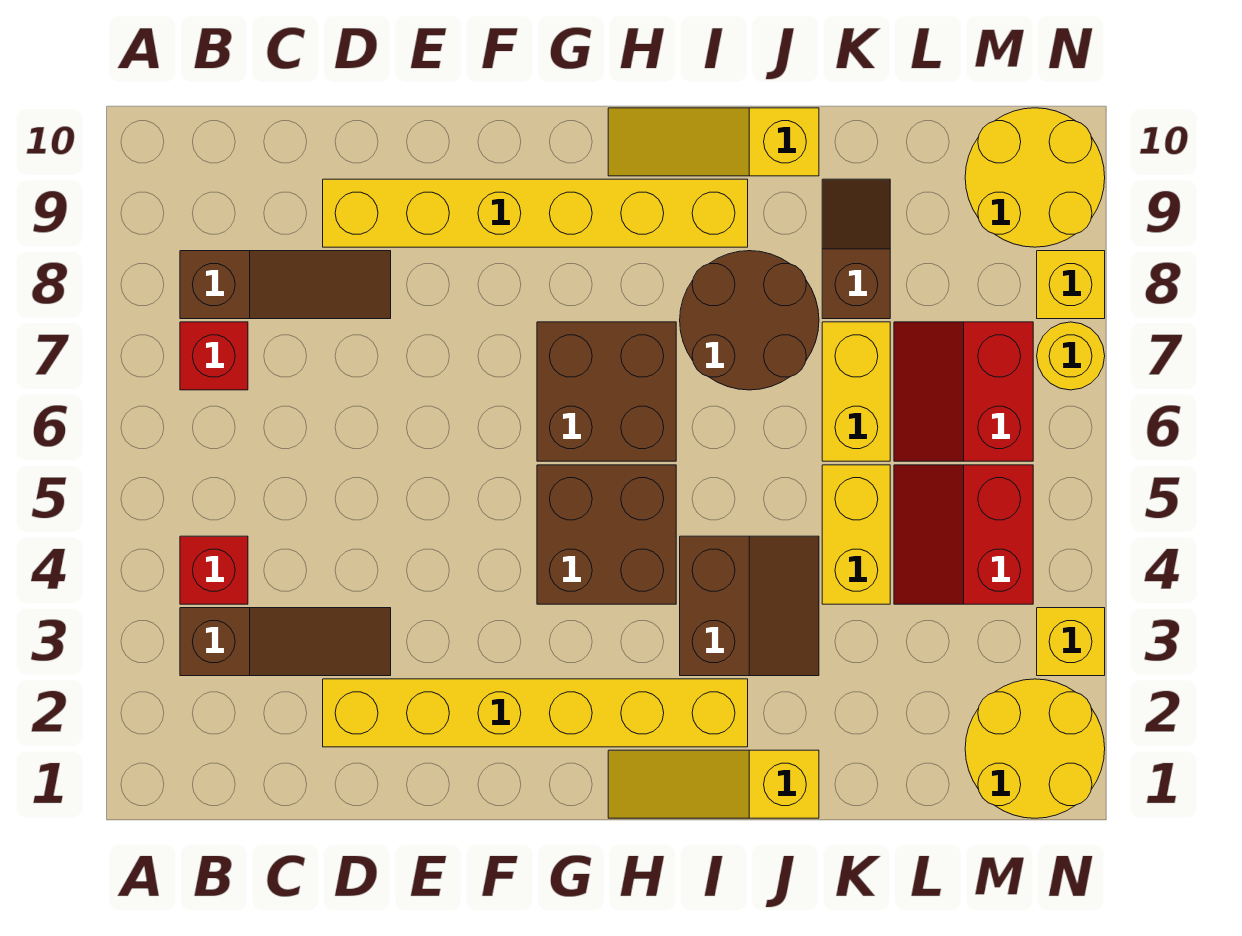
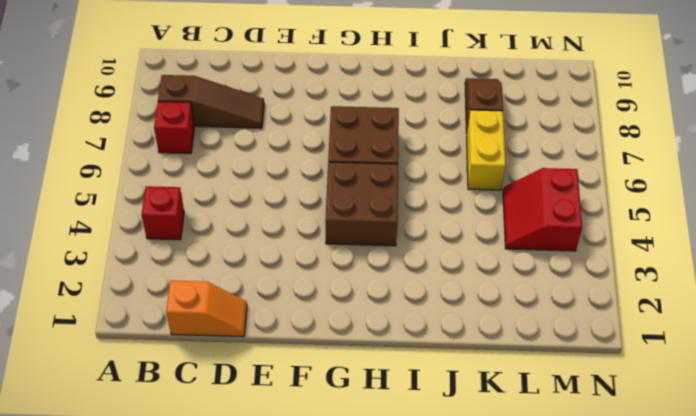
orange 1x2 slope [166,281,247,337] -> none
none -> brown 1x3 slope [180,608,391,676]
none -> yellow 1x6 brick [323,679,748,747]
none -> yellow 1x6 brick [323,179,748,247]

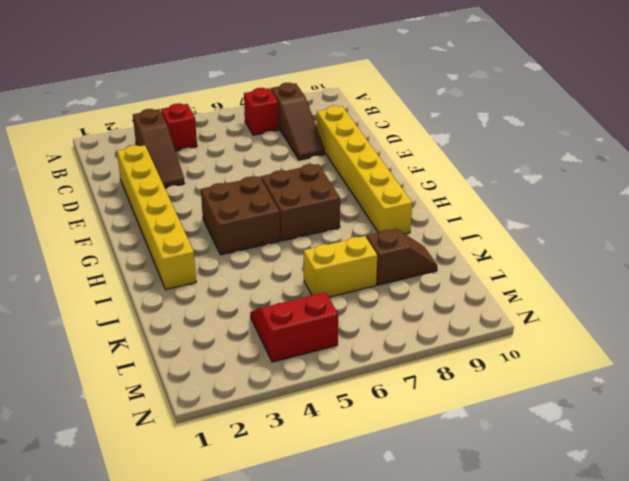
none -> yellow 1x3 slope [608,750,819,818]
none -> yellow 1x3 slope [608,108,819,176]
none -> brown 2x2 slope [680,536,819,676]

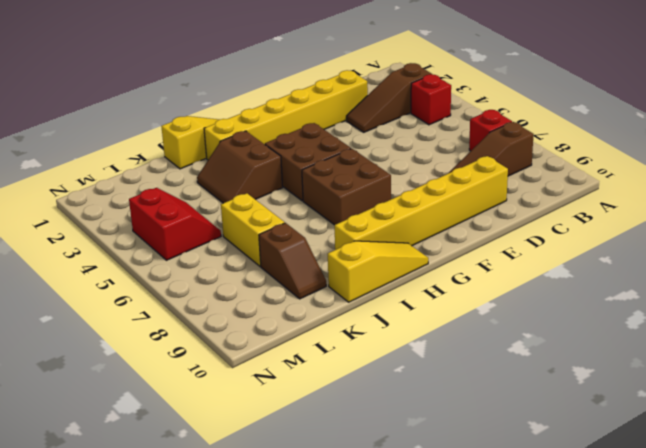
none -> brown 2x2 round brick [680,251,819,390]
none -> yellow 1x2 brick [822,465,890,604]
none -> red 2x2 slope [894,322,1033,461]

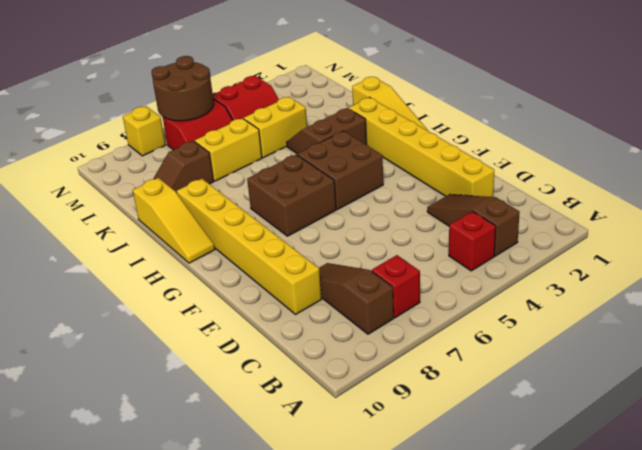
brown 2x2 round brick [151,56,214,121] -> brown 2x2 round brick moved to [680,251,819,390]
none -> yellow 2x2 round brick [965,679,1105,818]
none -> yellow 2x2 round brick [965,108,1105,247]
none -> yellow 1x1 brick [1037,608,1105,676]

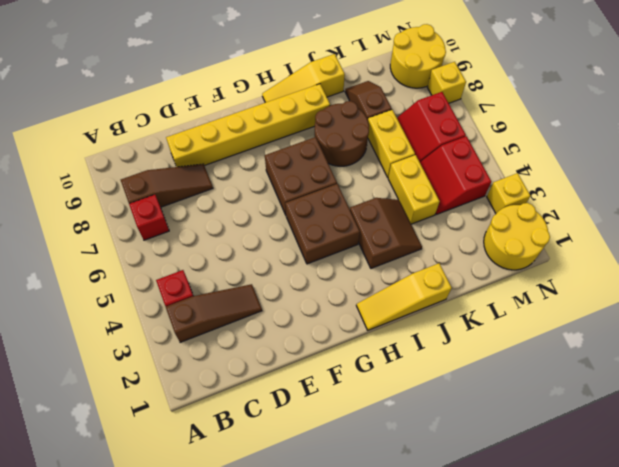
none -> yellow 1x6 brick [323,679,748,747]
none -> yellow 1x1 round brick [1037,322,1105,390]

